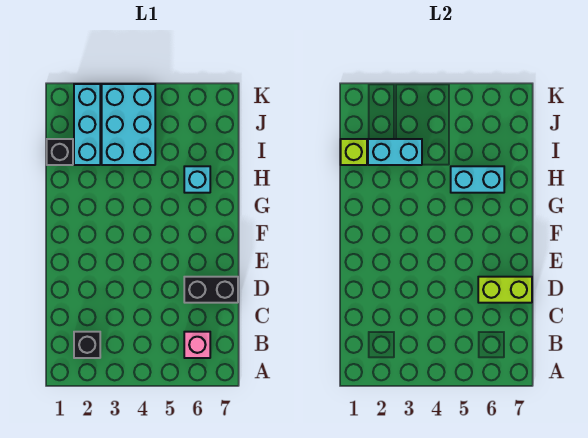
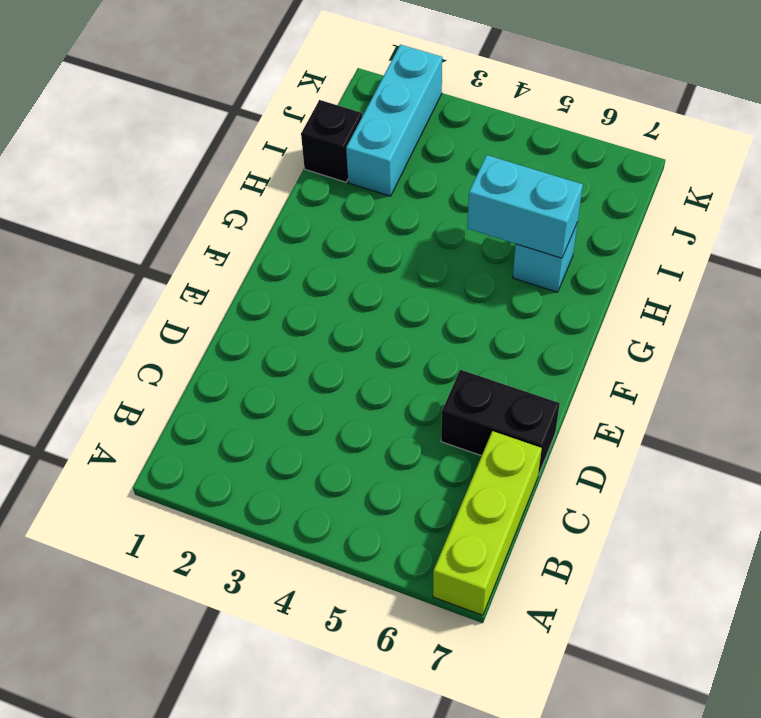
lime 1x3 brick [433,431,542,615] -> none
none -> black 1x1 brick [74,332,100,358]
none -> pink 1x1 brick [184,332,210,358]

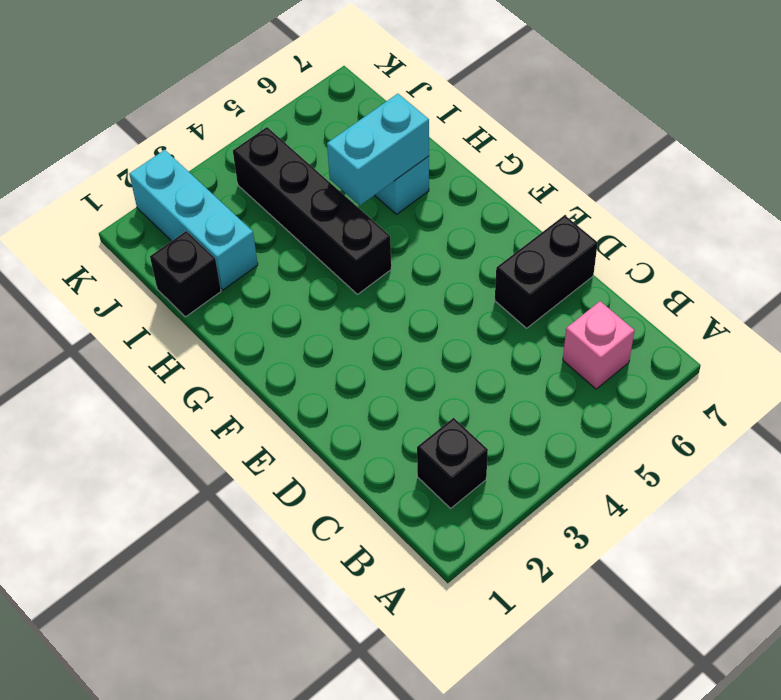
black 1x4 brick [233,127,391,294] -> cyan 2x3 brick [102,84,155,165]
none -> lime 1x2 brick [478,277,532,303]
none -> lime 1x1 brick [341,139,367,165]

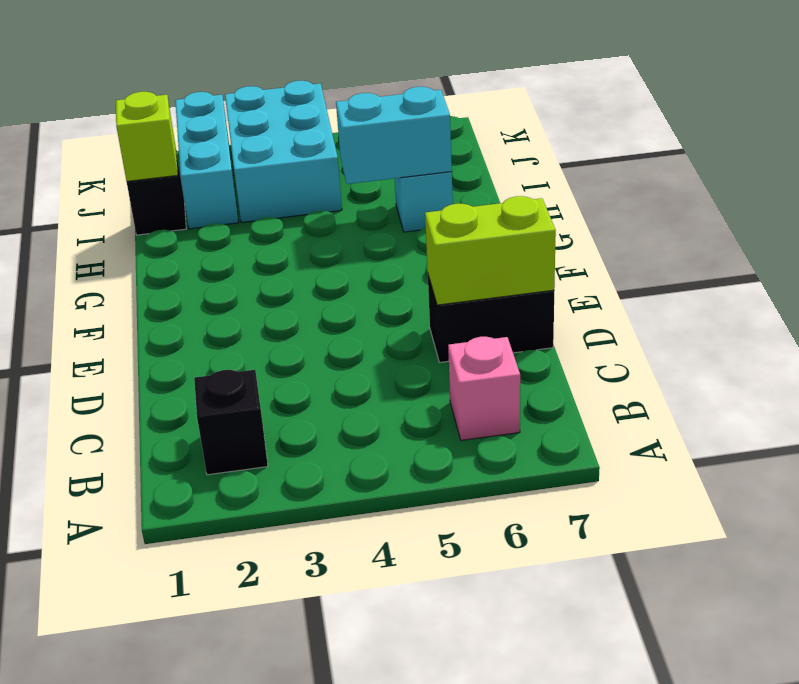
none -> cyan 1x2 brick [368,139,422,165]

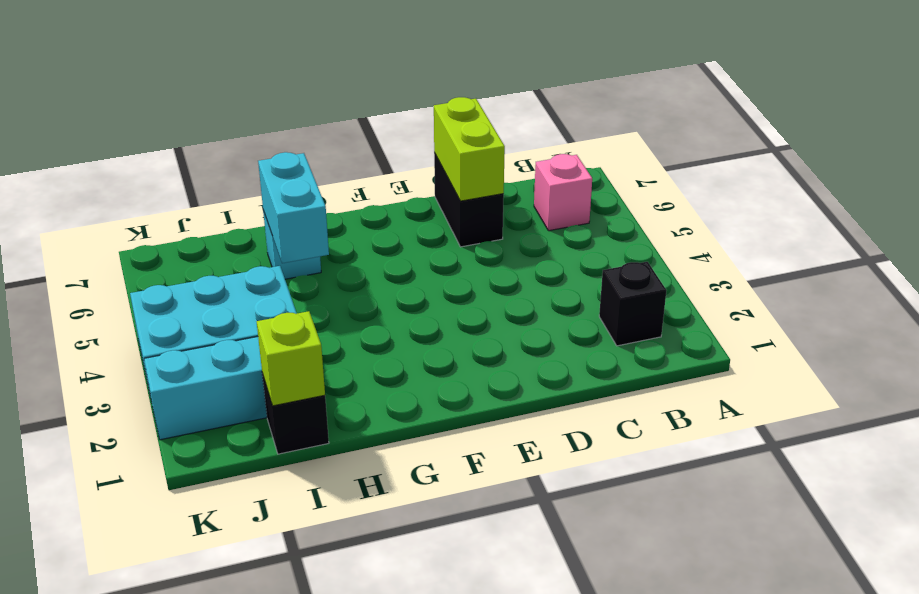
none -> cyan 1x2 brick [368,139,422,165]

